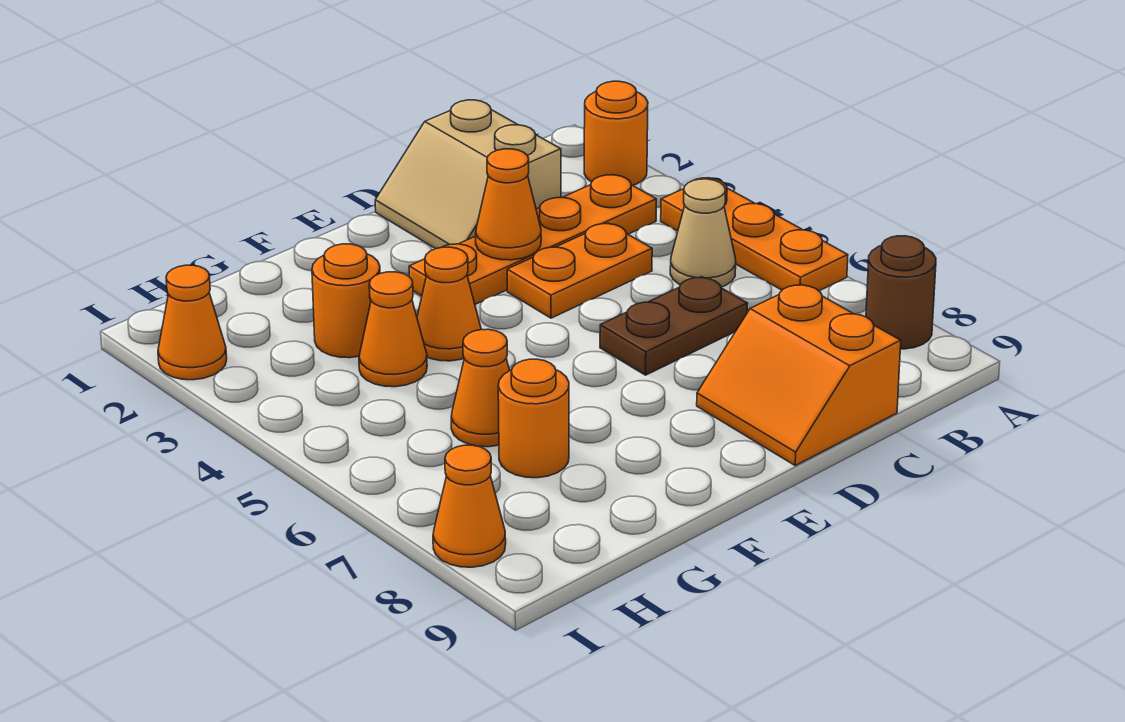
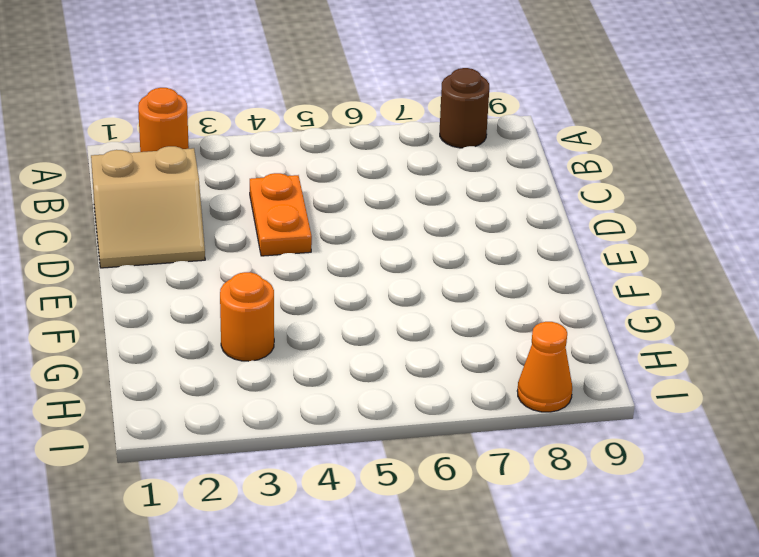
none -> orange 1x3 plate [661,178,848,291]
none -> orange 1x4 plate [409,175,656,304]
none -> tan 1x1 cone [670,179,736,287]

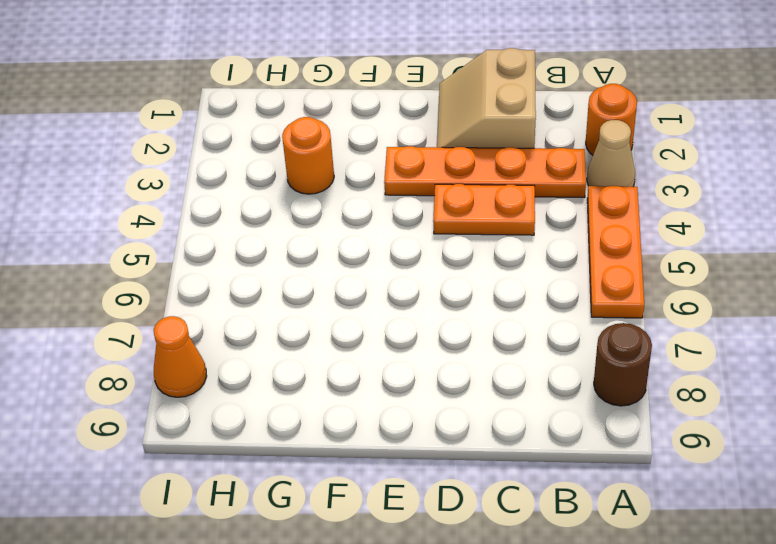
tan 1x1 cone [587,120,636,187] -> tan 1x1 cone moved to [670,179,736,287]
none -> brown 1x2 plate [600,277,748,375]
none -> orange 2x2 slope [697,284,901,465]
none -> orange 1x1 cone [417,247,481,361]

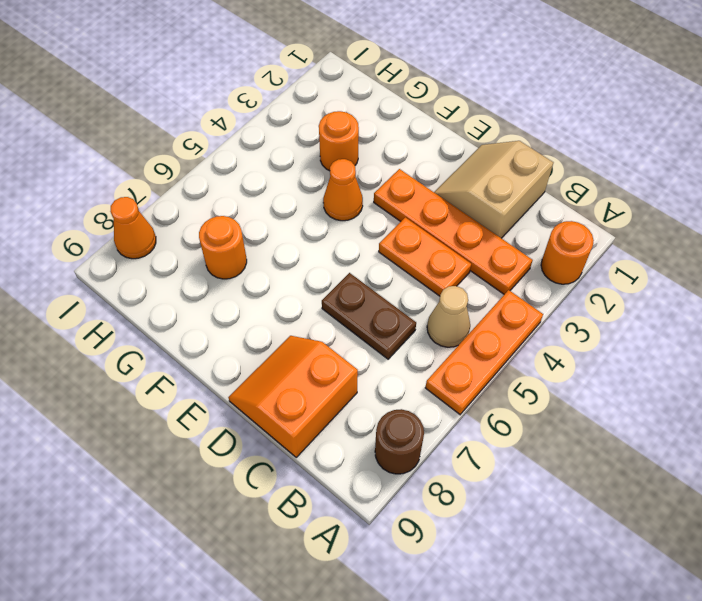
none -> orange 1x1 cone [359,272,427,387]
none -> orange 1x1 cone [451,329,510,447]
none -> orange 1x1 cone [158,265,227,380]

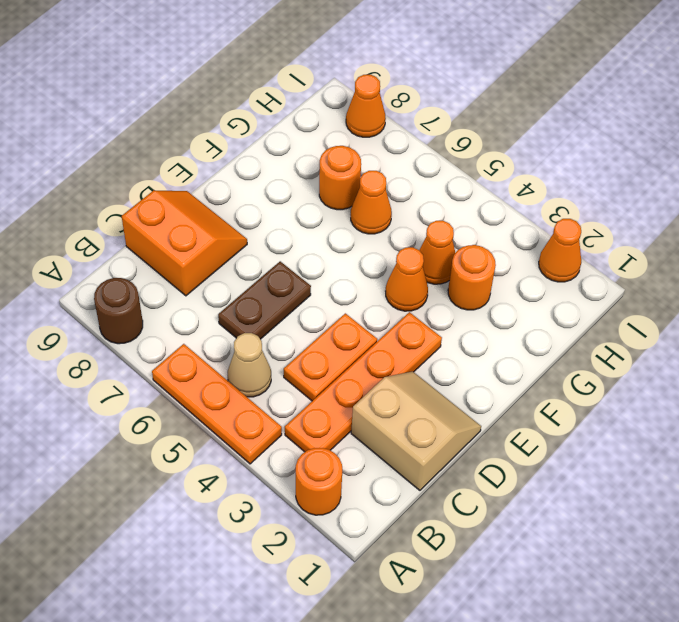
none -> orange 1x1 cone [476,149,541,260]

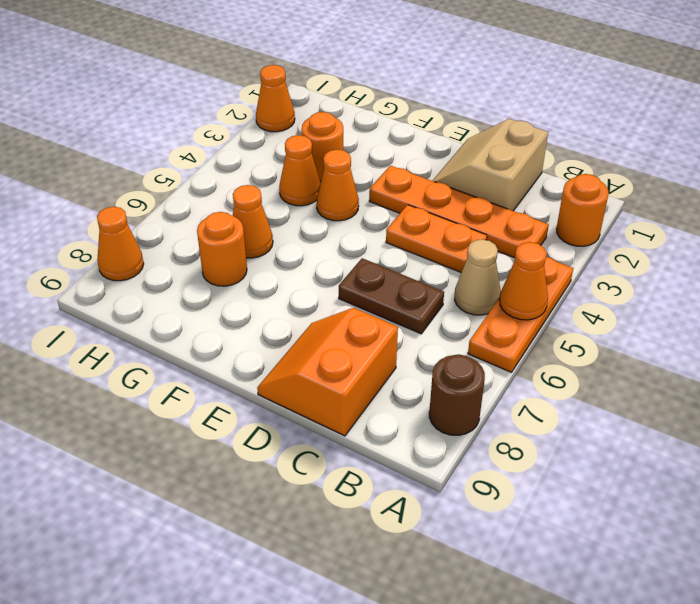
orange 1x1 cone [500,242,548,320] -> orange 1x1 cone moved to [476,149,541,260]

